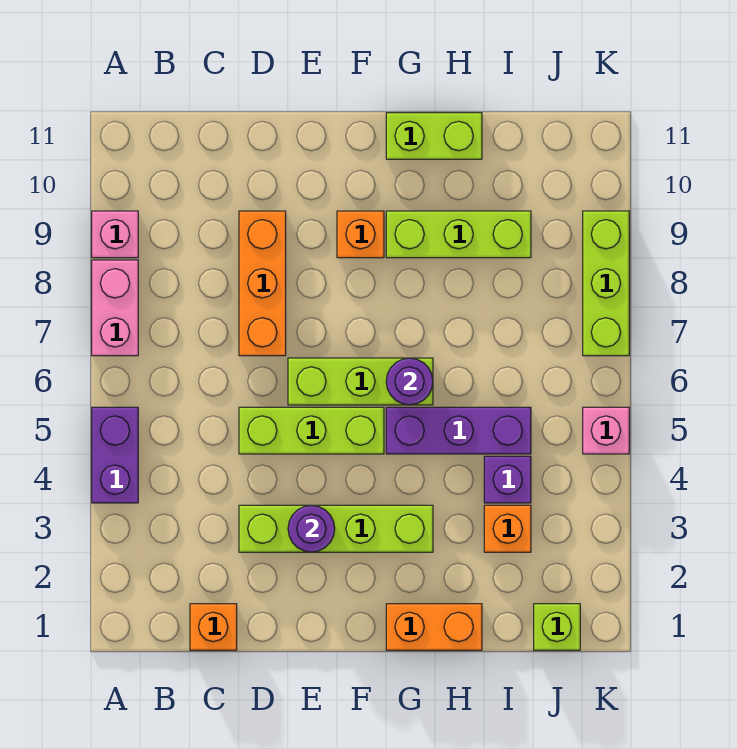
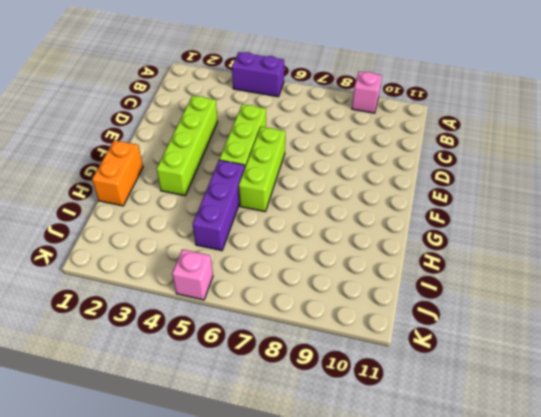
none -> pink 1x2 brick [92,260,138,356]
none -> orange 1x1 brick [190,604,237,650]
none -> orange 1x3 brick [239,211,286,356]

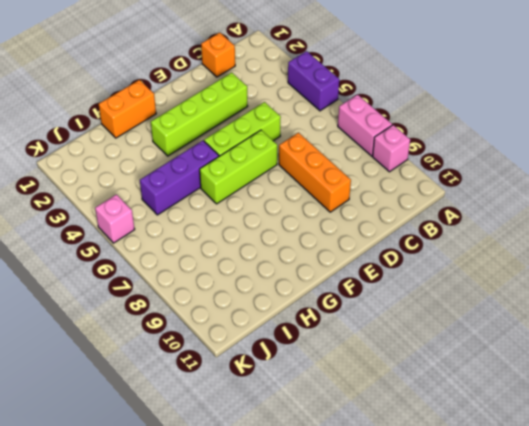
none -> orange 1x1 brick [337,211,384,258]
none -> lime 1x3 brick [386,211,531,258]
none -> lime 1x2 brick [386,113,482,159]

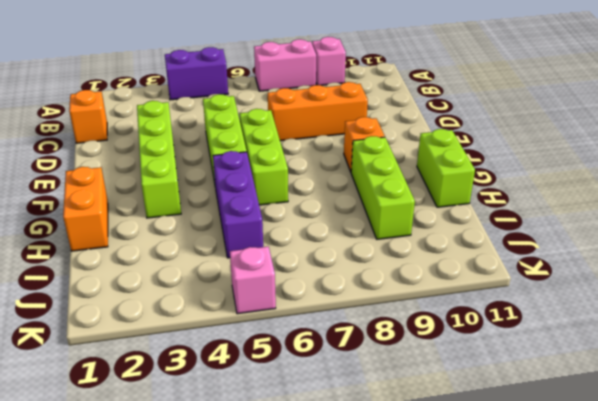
none -> orange 1x1 brick [484,505,531,552]
none -> purple 1x1 brick [484,456,531,503]
none -> lime 1x1 brick [534,604,580,650]

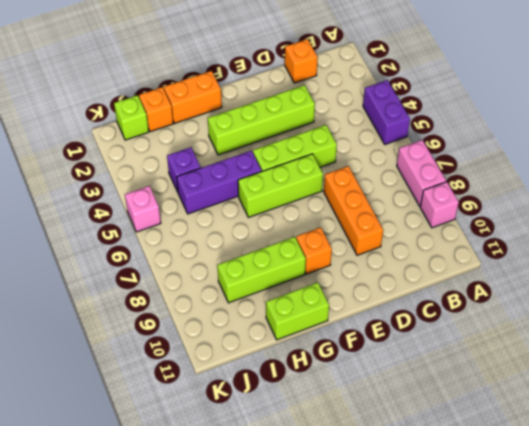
orange 1x1 brick [139,87,173,132] -> orange 1x1 brick moved to [484,505,531,552]
none -> lime 1x3 brick [583,211,629,356]
none -> purple 1x1 round brick [288,505,335,552]
none -> purple 1x1 round brick [386,358,433,405]

